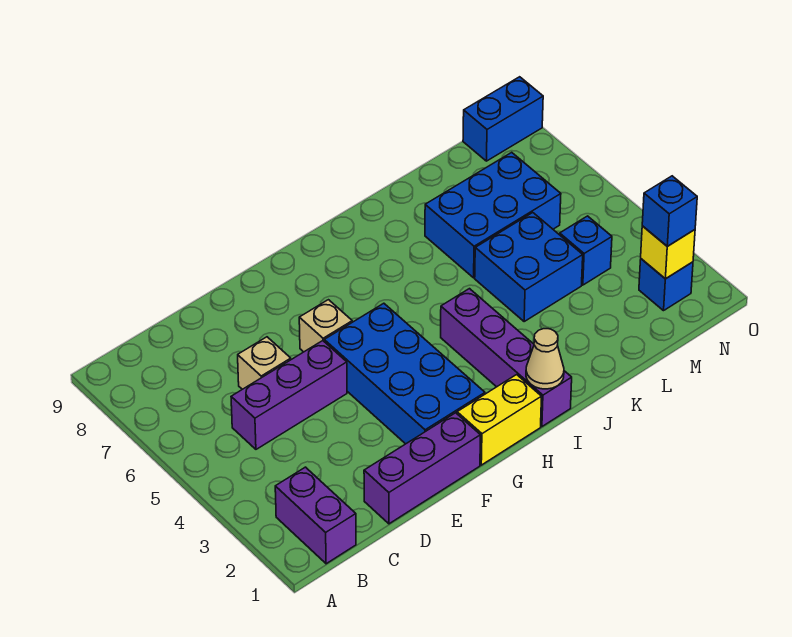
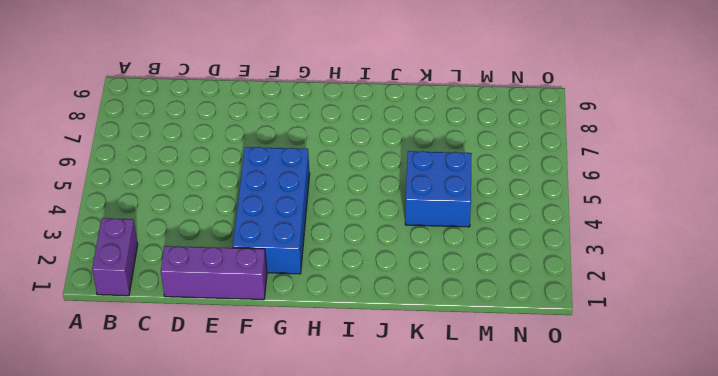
none -> purple 1x3 brick [231,341,347,449]
none -> tan 1x1 brick [238,337,291,389]
none -> tan 1x1 brick [299,300,352,352]

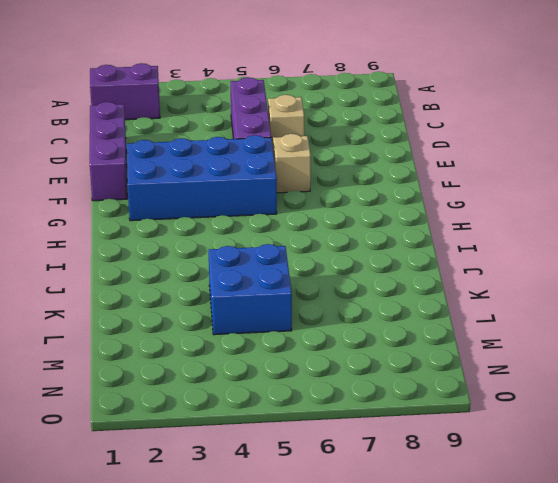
none -> yellow 1x2 brick [457,375,542,465]
none -> purple 1x4 brick [441,289,572,426]
none -> blue 2x3 brick [425,152,561,278]

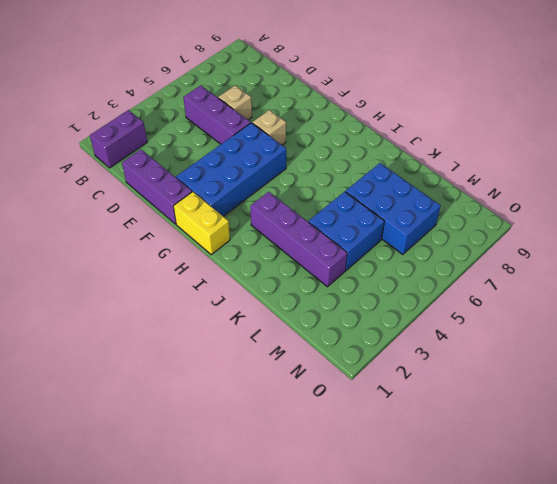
purple 1x4 brick [250,192,347,287] -> purple 1x4 brick turned to [441,289,572,426]
none -> blue 1x1 brick [560,216,612,285]
none -> blue 1x1 brick [639,259,693,311]
none -> blue 1x2 brick [463,77,543,161]

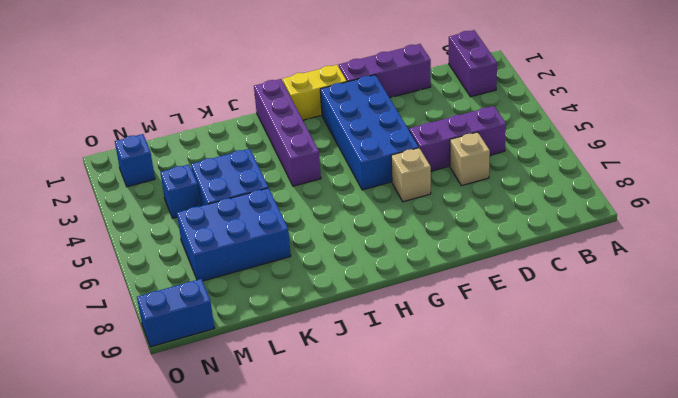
none -> tan 1x1 cone [526,329,564,389]
none -> yellow 1x1 brick [641,226,695,279]
none -> blue 1x1 brick [642,176,697,246]

